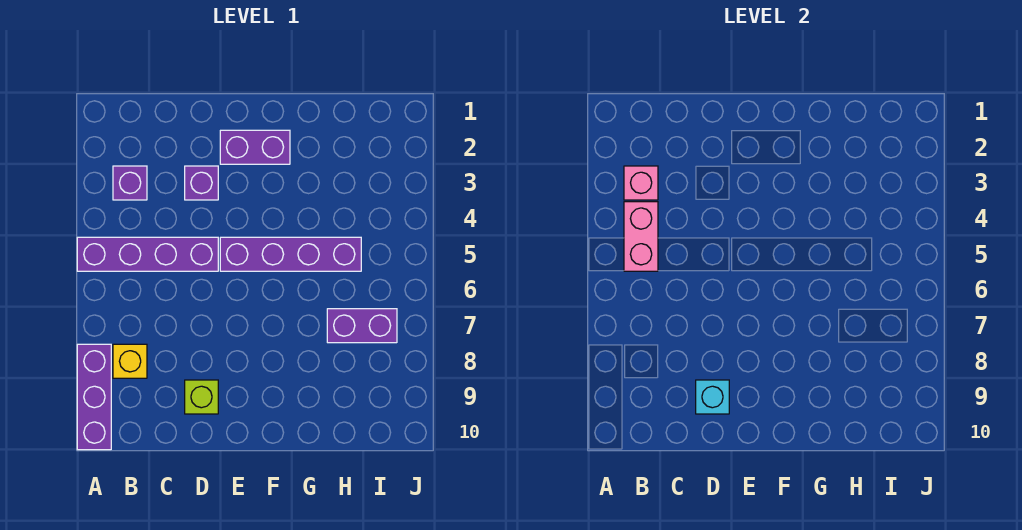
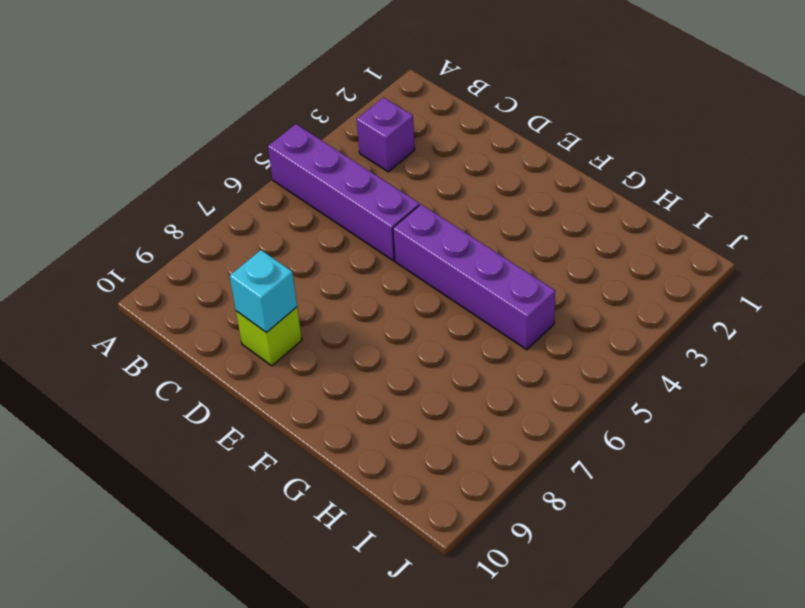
none -> purple 1x3 brick [77,344,111,450]
none -> yellow 1x1 brick [113,344,147,378]
none -> purple 1x1 brick [185,166,218,200]

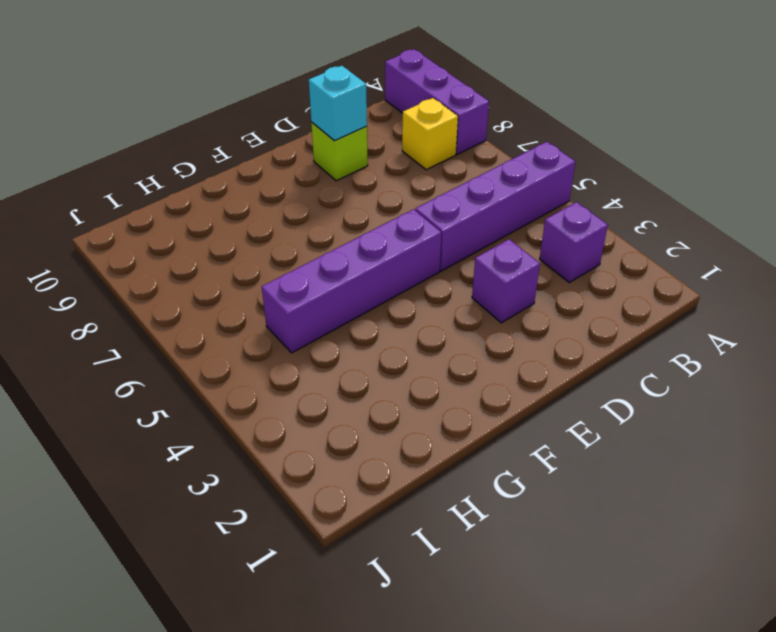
none -> purple 1x2 brick [220,130,290,164]
none -> purple 1x2 brick [327,309,397,343]
none -> pink 1x1 brick [624,166,658,200]

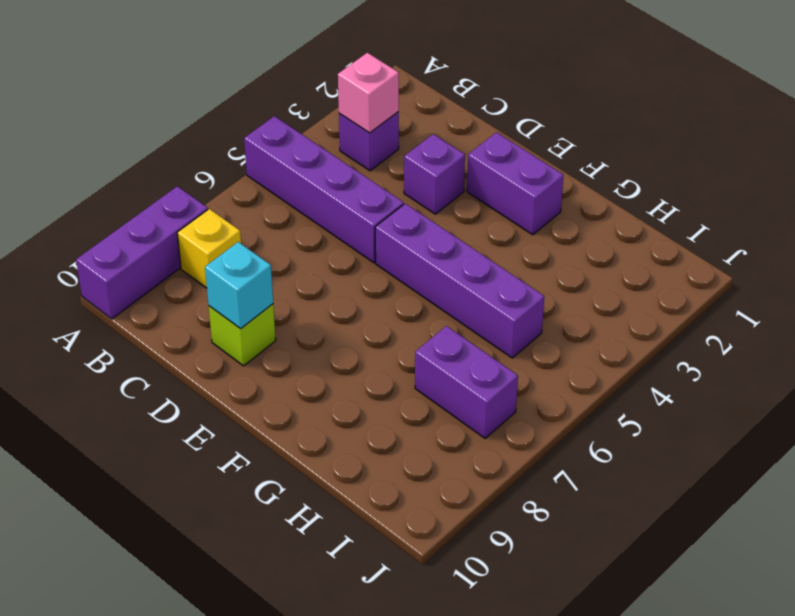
none -> pink 1x2 brick [624,202,658,271]

